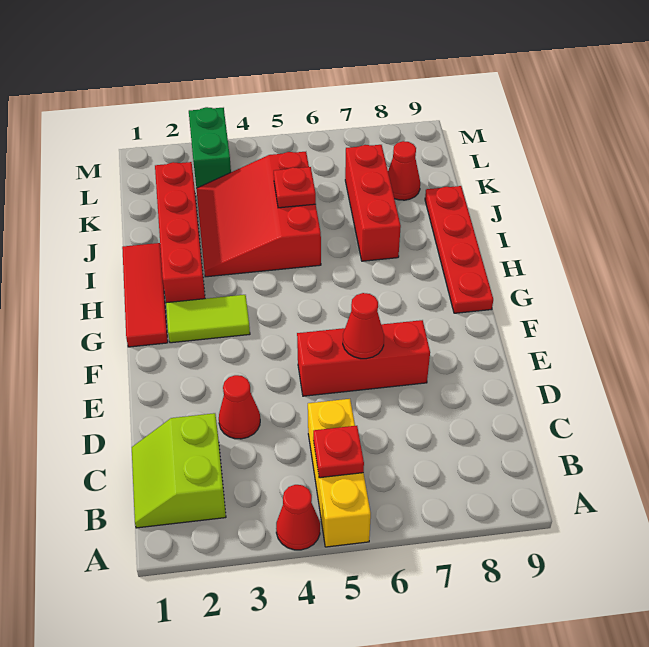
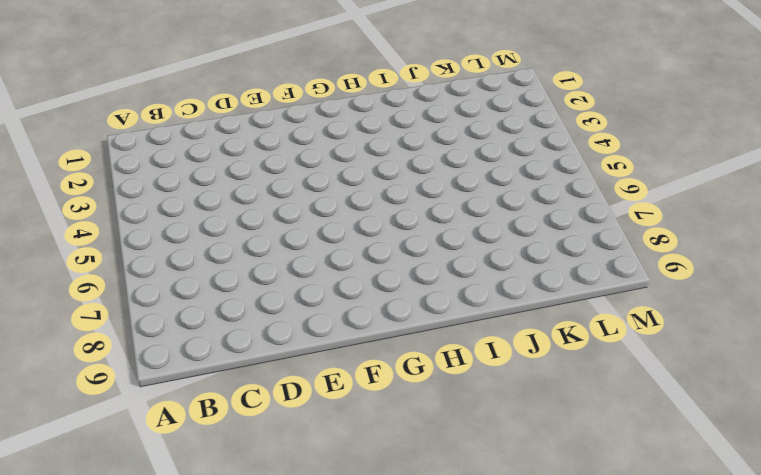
none -> red 1x1 cone [276,485,320,550]
none -> yellow 1x3 brick [308,399,371,547]
none -> lime 2x2 slope [132,413,226,528]

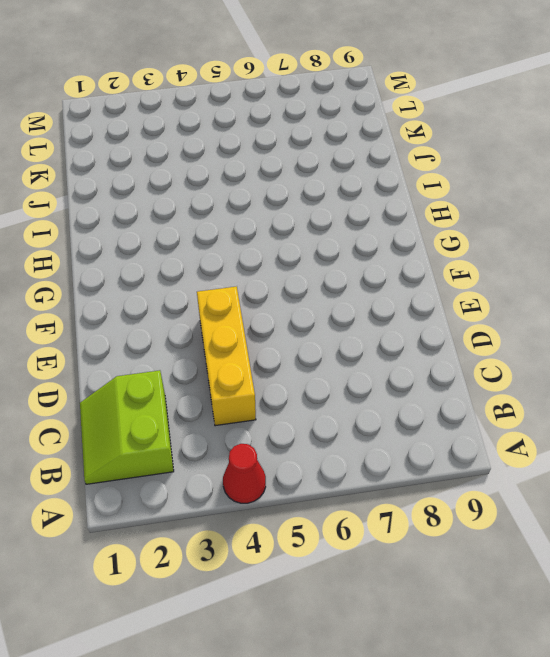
yellow 1x3 brick [197,286,256,426] -> yellow 1x3 brick moved to [308,399,371,547]
none -> red 1x1 cone [219,375,260,439]
none -> red 1x3 brick [297,320,430,396]
none -> red 1x3 tile [122,243,168,347]

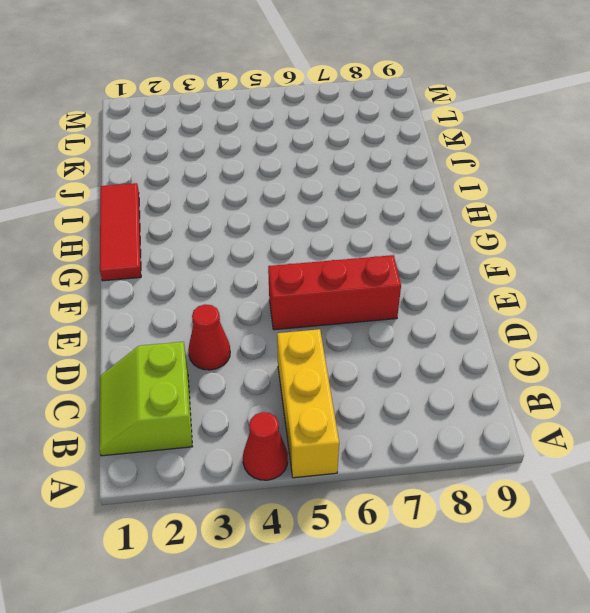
none -> lime 1x2 tile [166,295,250,343]
none -> red 1x4 plate [425,186,493,313]
none -> red 1x4 brick [155,162,205,303]

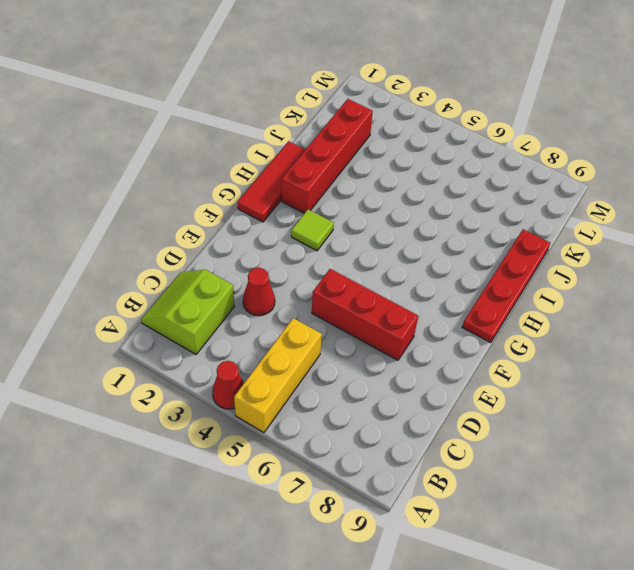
lime 1x1 tile [291,209,334,251] -> lime 1x2 tile [166,295,250,343]
none -> red 3x3 slope [196,152,321,277]
none -> red 1x3 brick [345,145,401,261]
none -> red 1x1 cone [388,141,420,200]

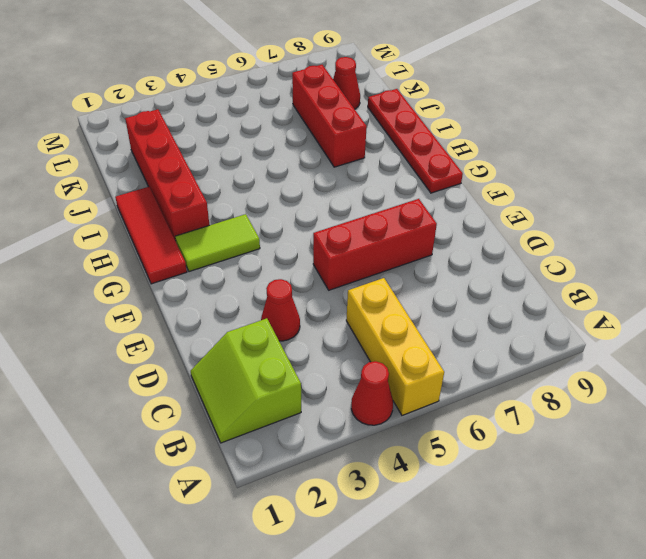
none -> red 3x3 slope [196,152,321,277]
none -> green 1x2 brick [189,107,231,188]
none -> red 1x1 plate [313,426,364,478]

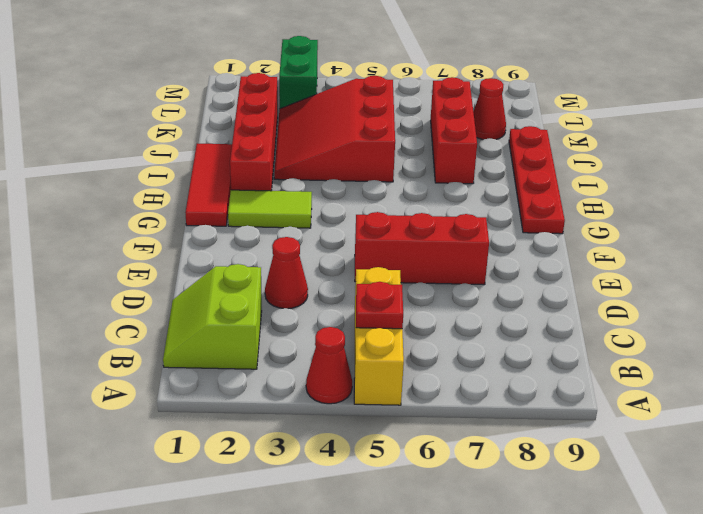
none -> red 1x1 cone [343,293,384,359]
none -> red 1x1 plate [274,167,316,208]

